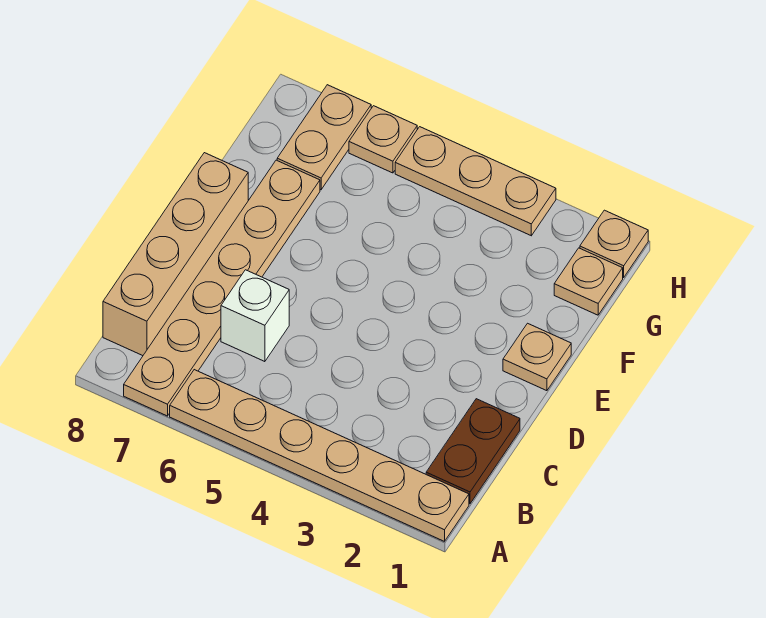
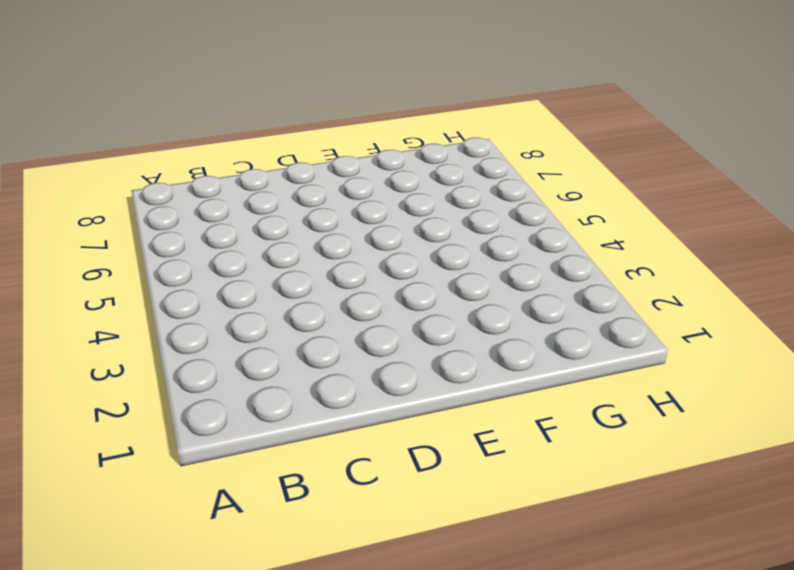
none -> tan 1x6 plate [170,370,469,541]
none -> tan 1x6 plate [124,160,320,416]

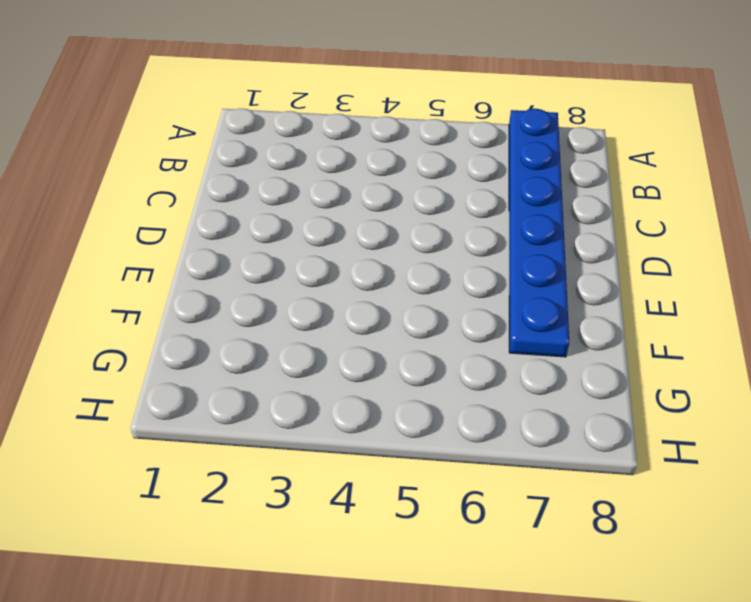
blue 1x6 plate [509,109,569,357] -> tan 1x6 plate [124,160,320,416]
none -> tan 1x6 plate [170,370,469,541]
none -> brown 1x2 plate [426,399,520,504]

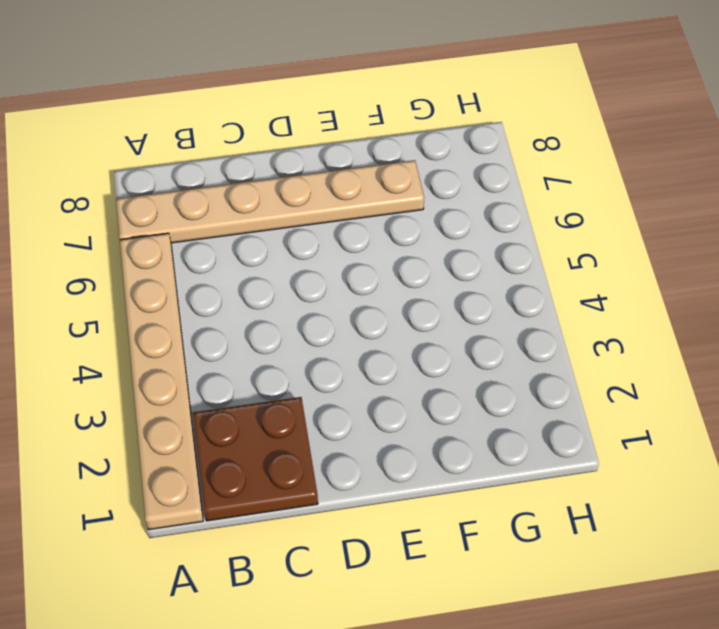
brown 2x2 plate [193,397,318,521] -> brown 1x2 plate [426,399,520,504]
none -> tan 1x4 brick [103,153,248,356]
none -> white 1x1 brick [221,270,289,362]

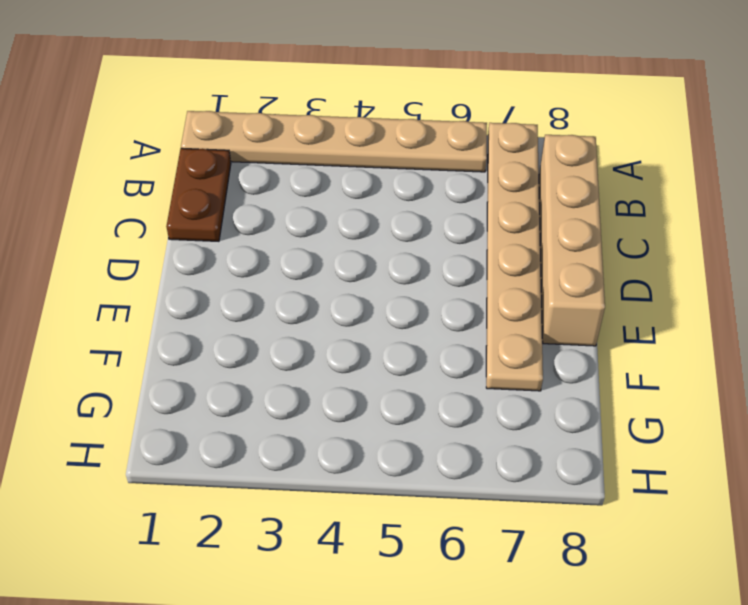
none -> white 1x1 brick [221,270,289,362]
none -> tan 1x1 plate [503,323,571,391]

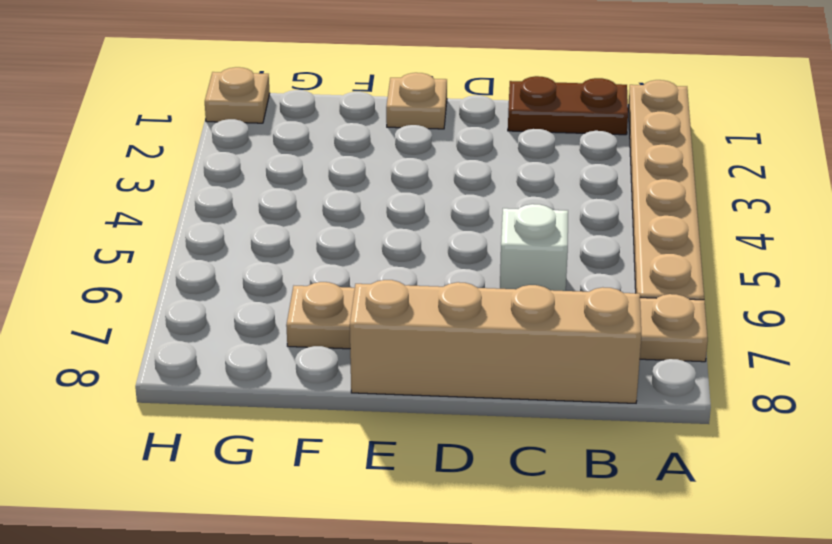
none -> tan 1x1 plate [554,248,623,315]
none -> tan 1x2 plate [277,85,371,190]

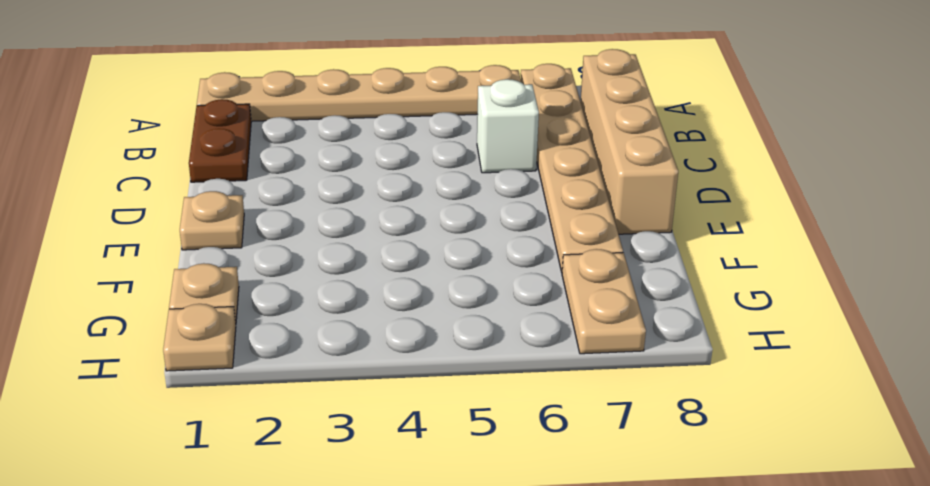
none -> tan 1x3 plate [395,127,556,236]
none -> tan 1x1 plate [349,106,417,173]

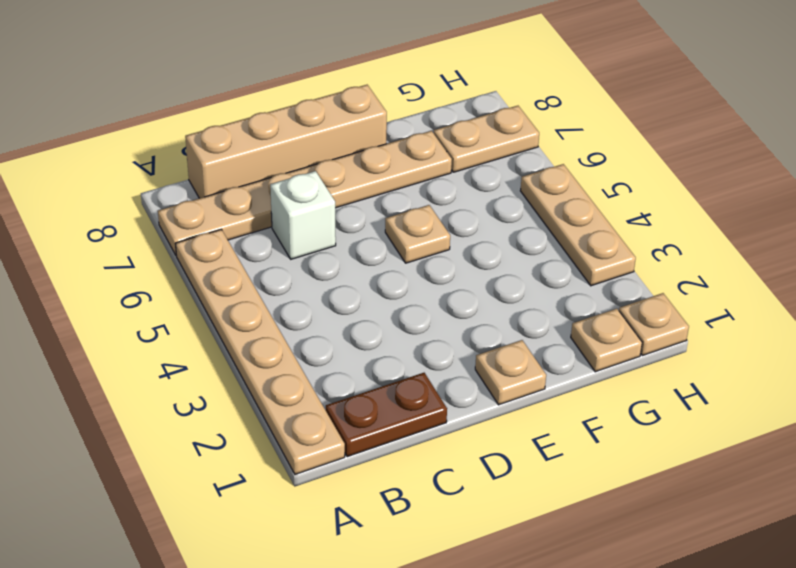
tan 1x1 plate [385,205,450,263] -> tan 1x1 plate moved to [349,106,417,173]

